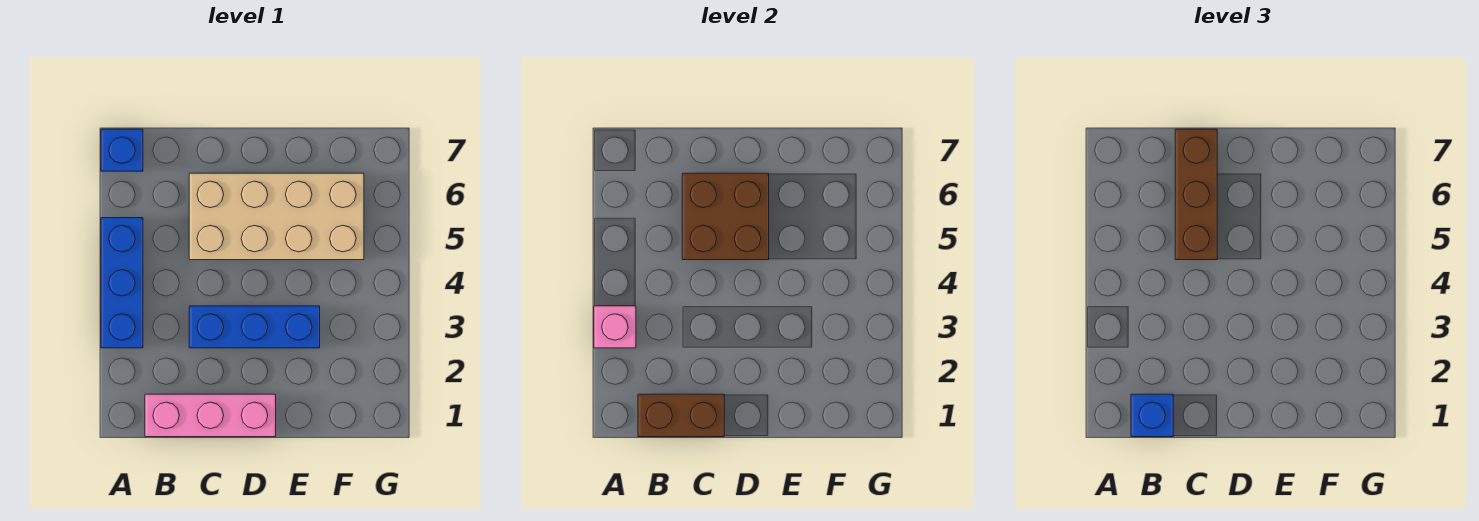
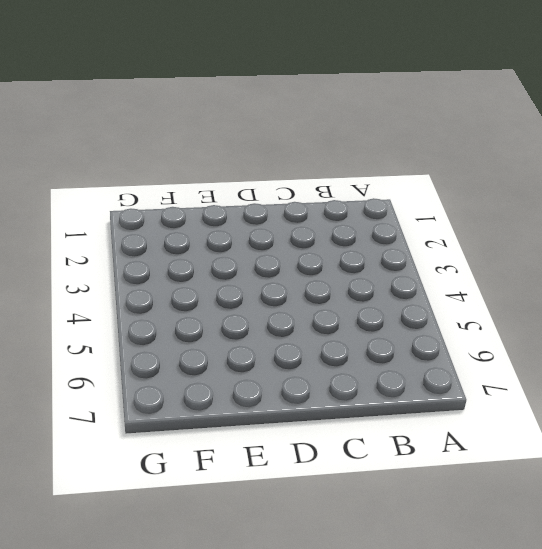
none -> blue 1x3 brick [101,218,143,348]
none -> blue 1x1 brick [101,129,143,171]

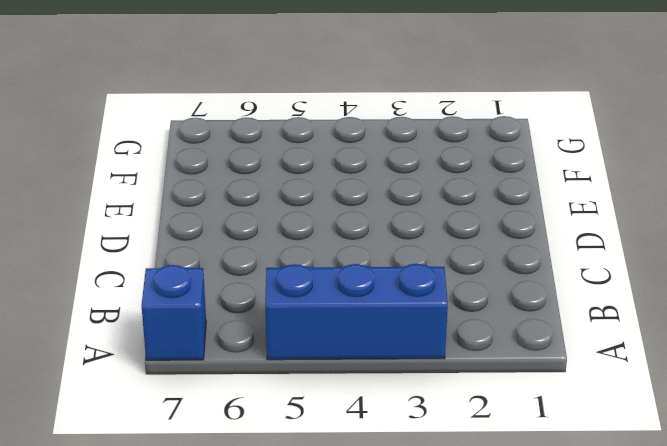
none -> pink 1x3 brick [145,394,276,437]
none -> blue 1x3 brick [189,306,320,348]

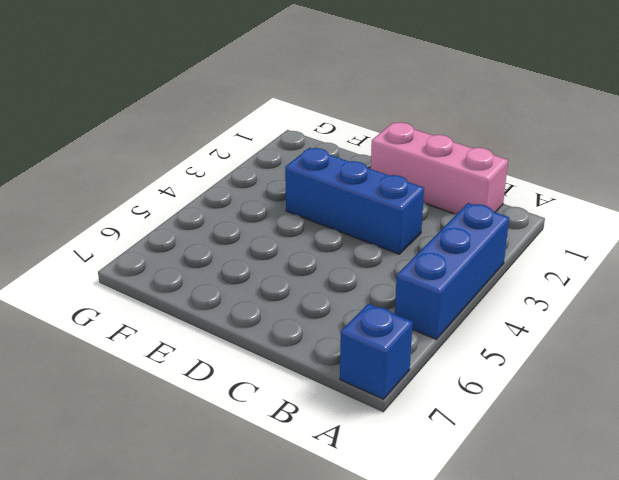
none -> tan 2x4 brick [189,173,364,260]
none -> pink 1x1 brick [594,306,636,348]

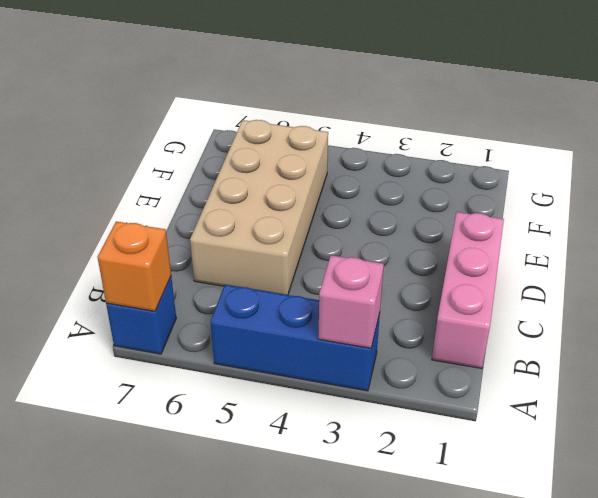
orange 1x1 brick [97,221,171,311] -> none
none -> blue 1x3 brick [189,306,320,348]
none -> brown 1x2 brick [638,394,724,437]

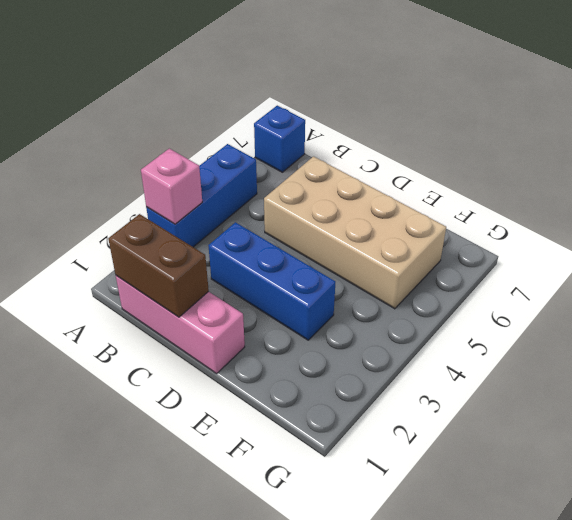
none -> brown 2x2 brick [682,173,769,260]
none -> blue 1x1 brick [1131,394,1173,437]

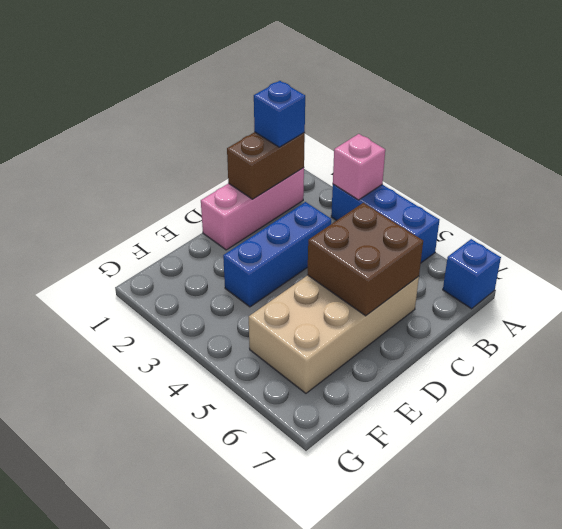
none -> brown 1x3 brick [1175,129,1217,260]

